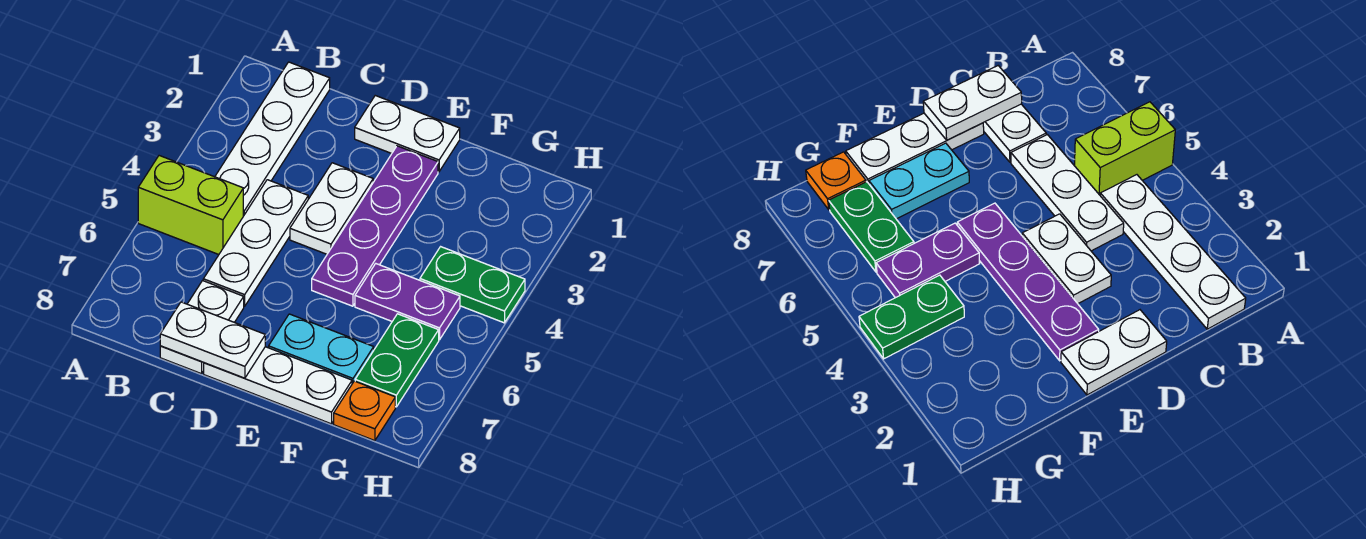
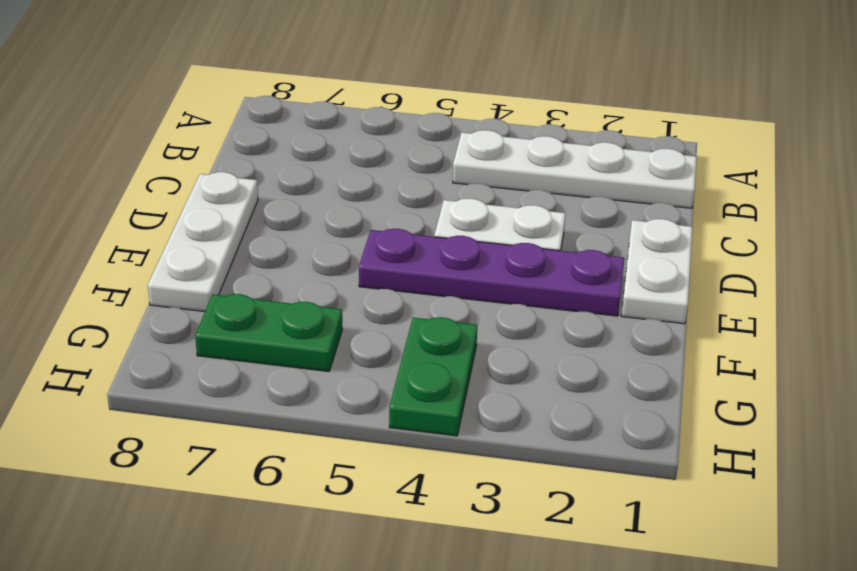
none -> lime 1x2 brick [138,156,243,255]
none -> white 1x3 plate [203,180,308,306]
none -> white 1x2 plate [160,281,244,374]

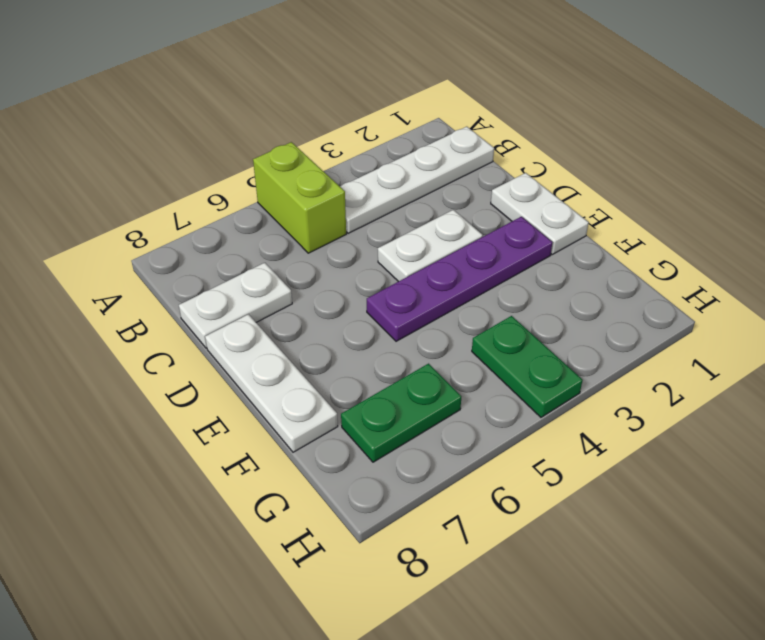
none -> white 1x3 plate [203,180,308,306]
none -> cyan 1x2 plate [269,314,374,384]
none -> purple 1x2 plate [355,264,460,340]

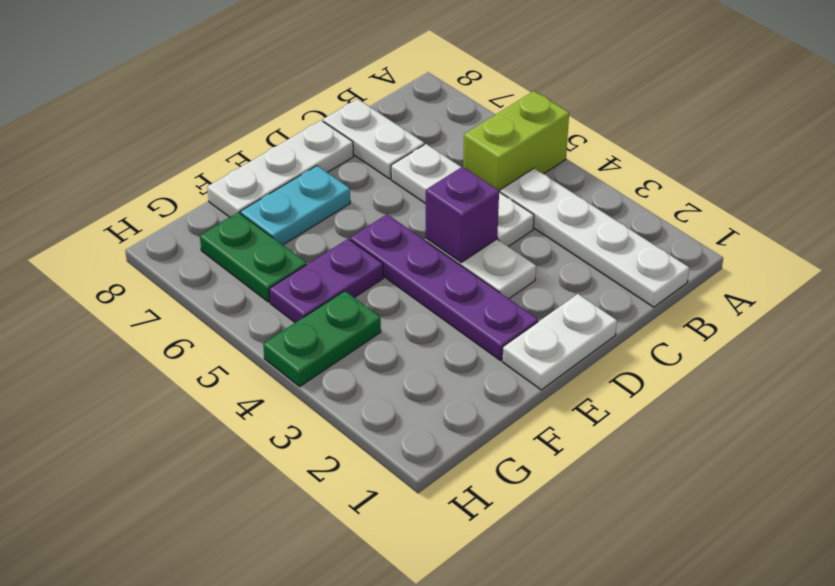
purple 1x1 brick [425,167,499,262] -> none
none -> orange 1x1 plate [334,381,395,441]
none -> white 1x2 plate [160,302,265,378]

